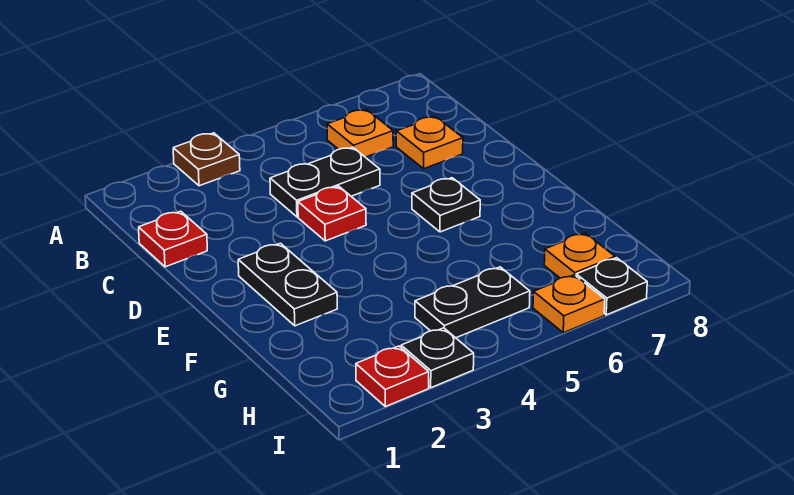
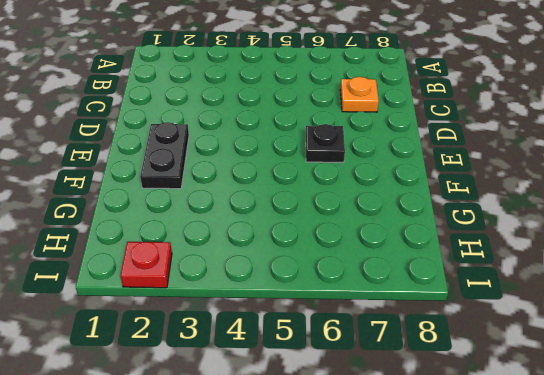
none -> brown 1x1 plate [173,133,240,186]
none -> orange 1x1 plate [327,110,393,157]
none -> red 1x1 plate [139,211,207,267]

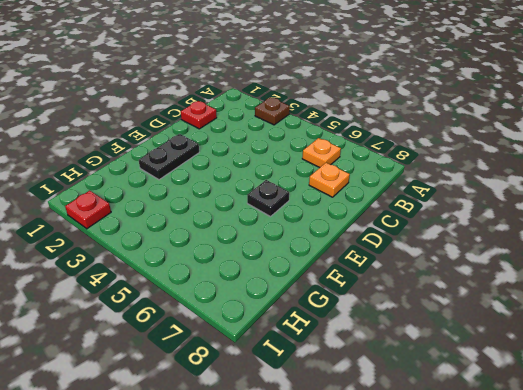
none -> black 1x2 plate [270,147,380,217]
none -> red 1x1 plate [298,186,366,241]
none -> black 1x2 plate [415,267,530,338]

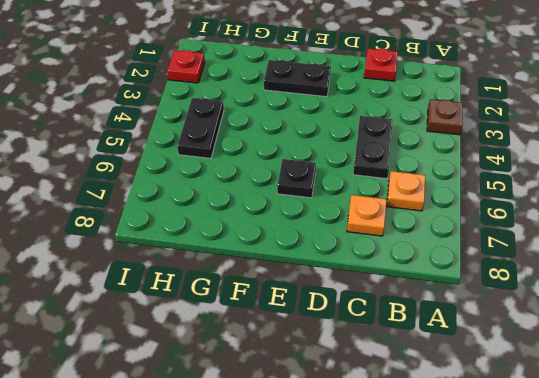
none -> red 1x1 plate [298,186,366,241]
none -> orange 1x1 plate [544,233,615,278]
none -> black 1x1 plate [401,328,474,388]

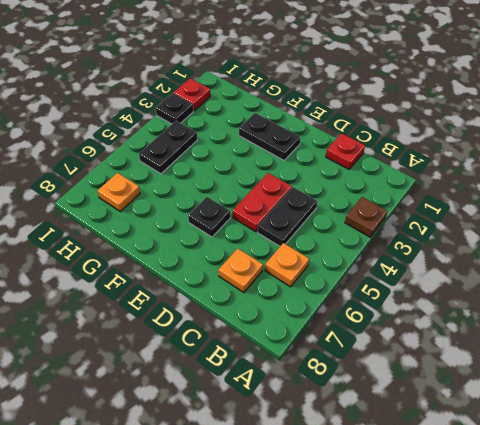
red 1x2 plate [232,173,292,232] -> red 1x1 plate [298,186,366,241]
none -> orange 1x1 plate [533,275,605,333]
none -> black 1x1 plate [576,258,647,315]

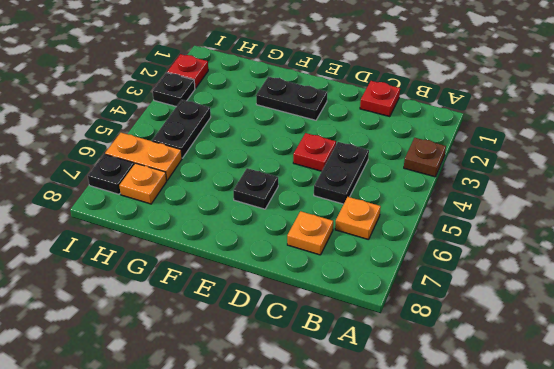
orange 1x2 plate [105,133,182,180] -> orange 1x1 plate [533,275,605,333]

